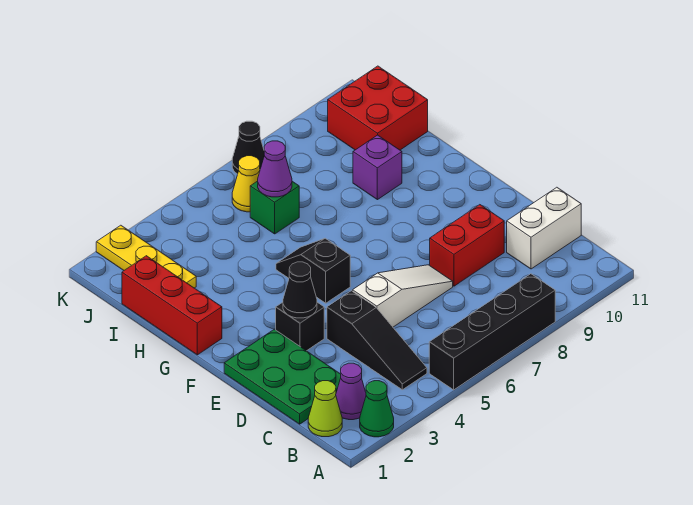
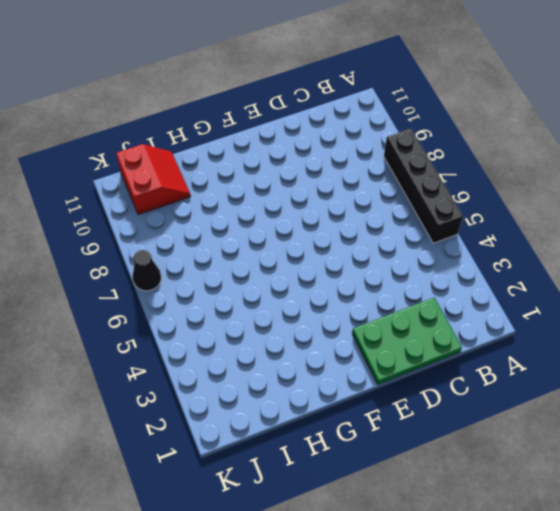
red 2x2 slope [116,144,191,215] -> red 2x2 brick [328,66,428,150]
none -> green 1x1 cone [360,381,394,437]
none -> lime 1x1 cone [308,381,342,437]
none -> purple 1x1 cone [336,363,366,420]

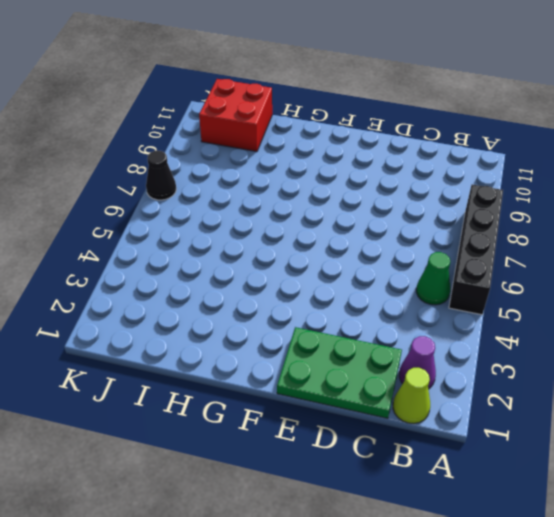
green 1x1 cone [416,252,450,305] -> green 1x1 cone moved to [360,381,394,437]
none -> black 1x3 slope [327,291,427,390]
none -> white 1x2 brick [507,187,581,269]
none -> white 1x3 slope [353,265,453,327]

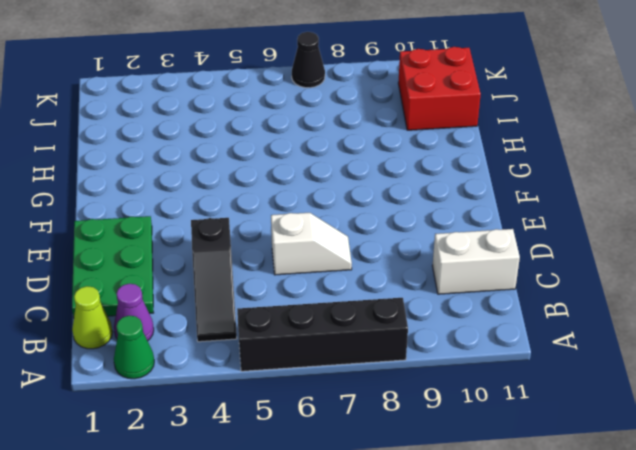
white 1x2 slope [271,213,352,275] -> white 1x3 slope [353,265,453,327]
none -> red 1x2 brick [430,205,504,286]
none -> black 1x1 brick [276,302,324,351]
none -> black 1x2 slope [276,238,350,303]

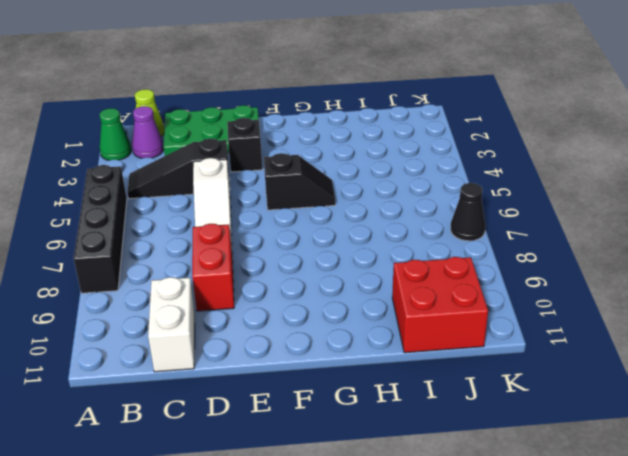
none -> red 1x3 brick [122,256,222,355]
none -> purple 1x1 brick [353,135,402,200]
none -> yellow 1x3 plate [96,225,196,288]

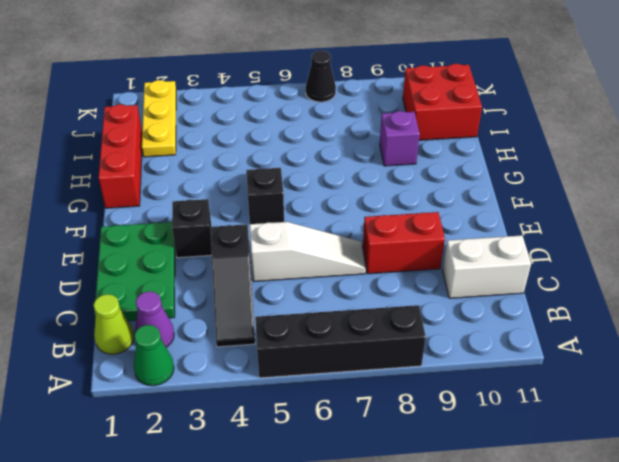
none -> green 1x1 brick [250,181,299,234]
none -> yellow 1x1 cone [232,156,260,212]
none -> black 1x1 cone [283,262,317,318]

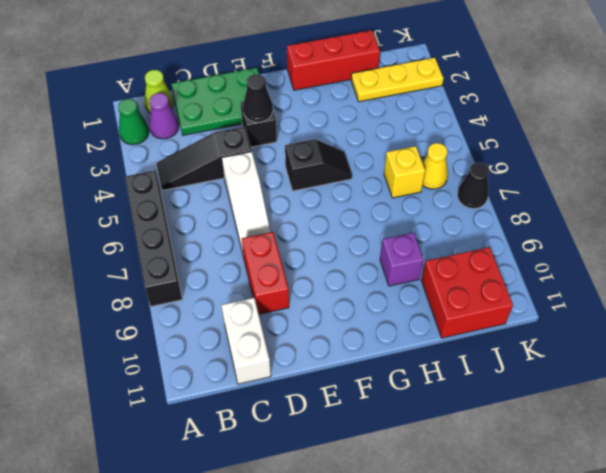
yellow 1x1 brick [384,146,425,198] -> green 1x1 brick [250,181,299,234]
none -> purple 1x1 cone [258,141,292,197]

